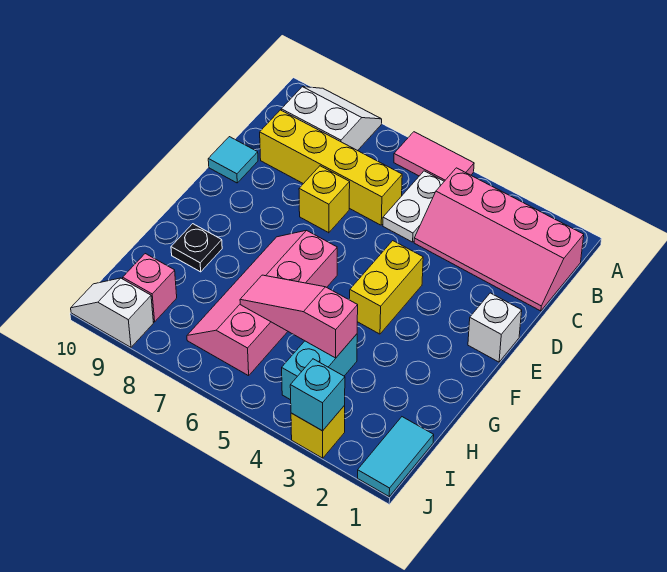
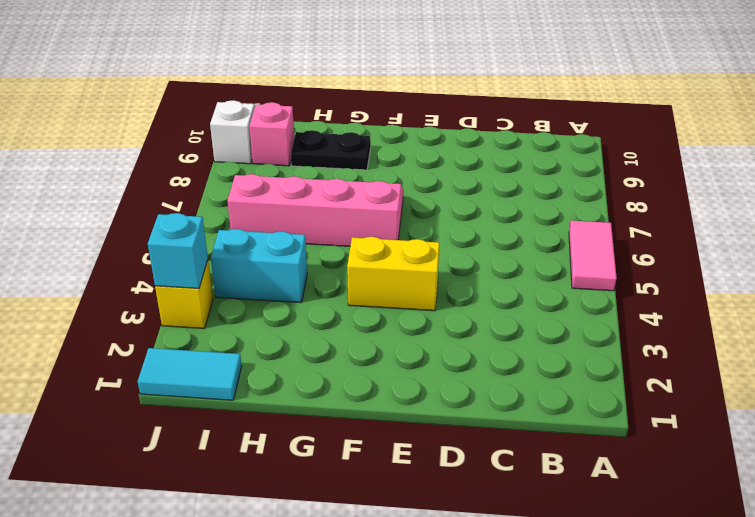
black 1x2 plate [291,130,371,170] -> black 1x1 plate [171,224,222,272]
none -> white 2x2 slope [281,87,382,151]
none -> pink 2x4 slope [414,168,584,311]
none -> white 1x2 plate [383,171,444,242]

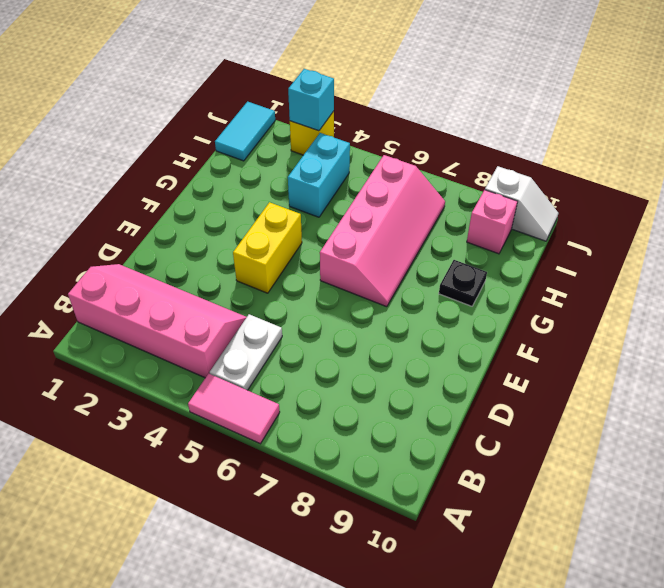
none -> white 2x2 slope [281,87,382,151]
none -> yellow 1x4 brick [260,110,402,225]
none -> yellow 1x1 brick [299,166,350,233]

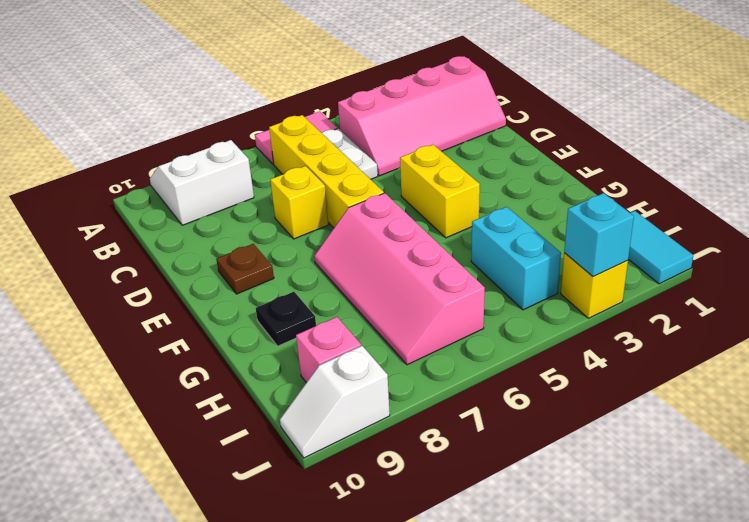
yellow 1x4 brick [269,115,384,228] -> yellow 1x4 brick turned to [260,110,402,225]
brown 1x1 plate [216,244,274,294] -> none
none -> cyan 1x1 tile [208,137,258,183]
none -> white 1x1 brick [468,293,522,362]
none -> pink 1x3 slope [240,275,358,358]

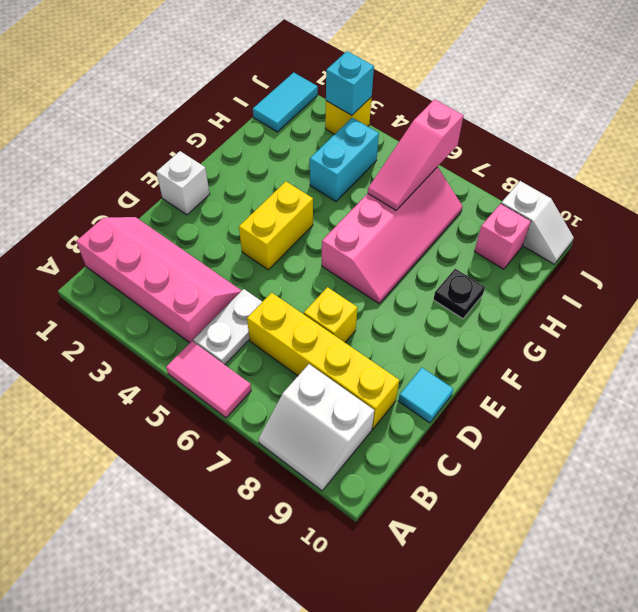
pink 1x3 slope [368,99,464,210] -> pink 1x3 slope turned to [240,275,358,358]

